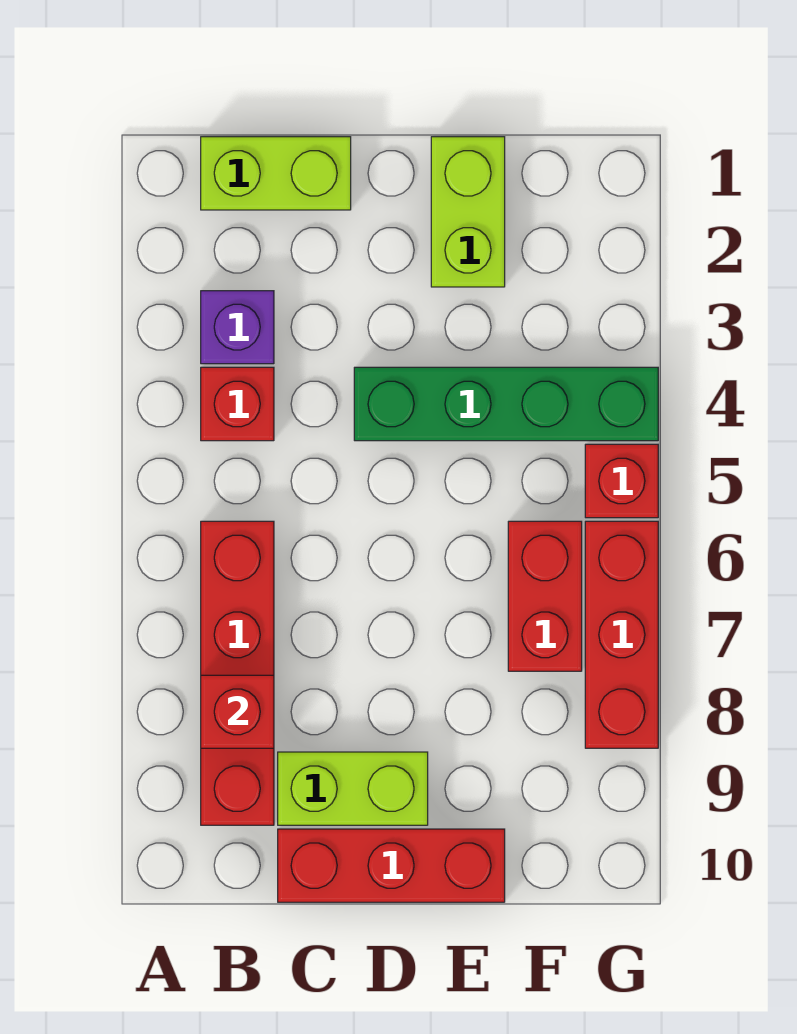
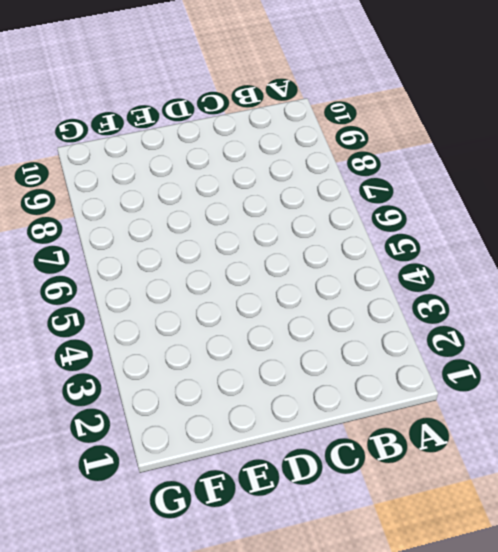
none -> lime 1x2 brick [201,137,351,210]
none -> purple 1x1 brick [201,291,274,364]
none -> red 1x1 brick [201,367,274,441]

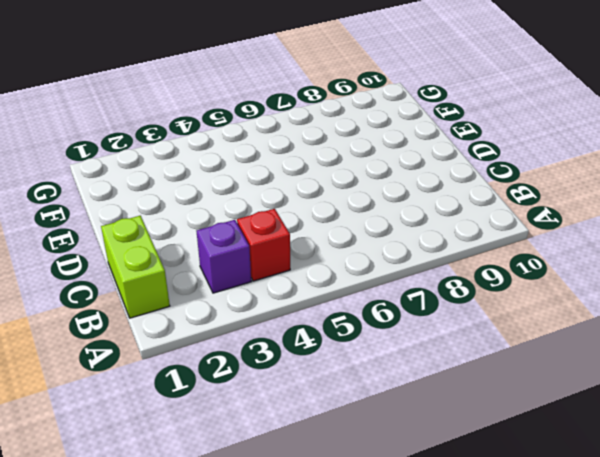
none -> red 1x4 brick [201,521,274,825]
none -> lime 1x2 brick [278,752,428,825]
none -> red 1x3 brick [278,829,505,902]

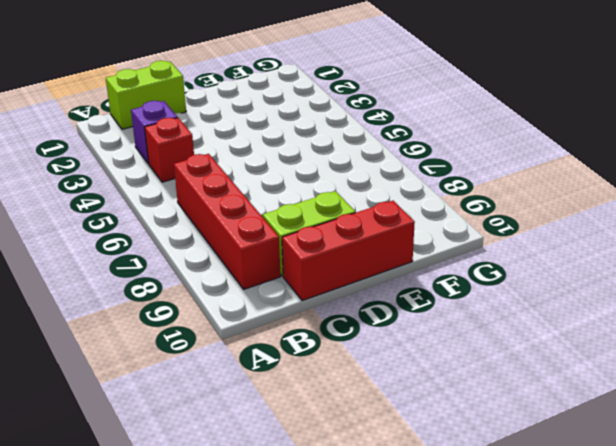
none -> green 1x4 brick [354,367,658,441]
none -> lime 1x2 brick [431,137,505,287]
none -> red 1x2 brick [508,521,582,671]

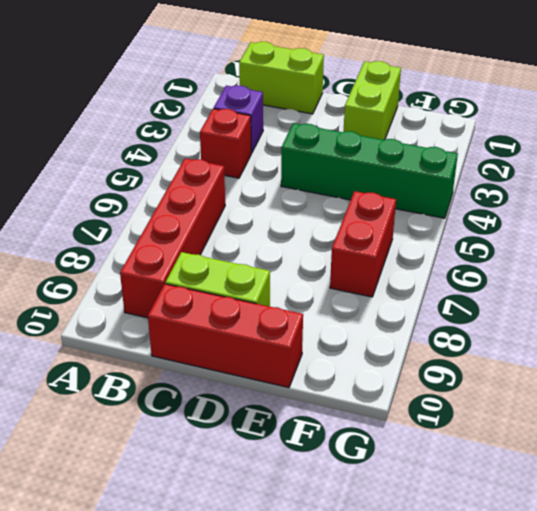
none -> red 1x1 brick [585,444,658,518]
none -> red 1x3 brick [585,521,658,748]
none -> red 1x1 brick [201,675,274,748]

